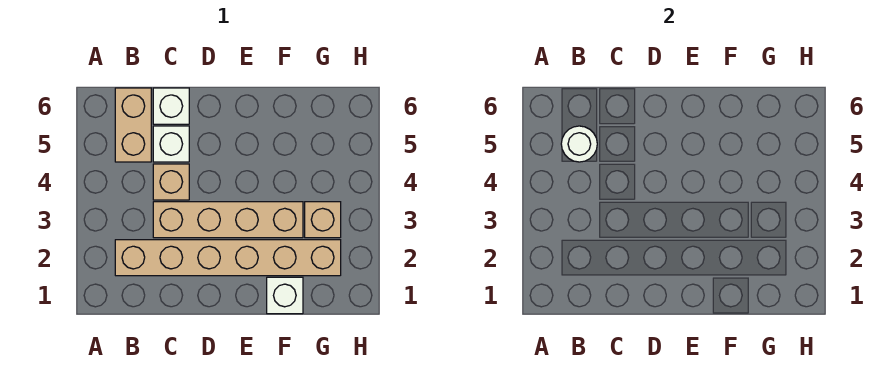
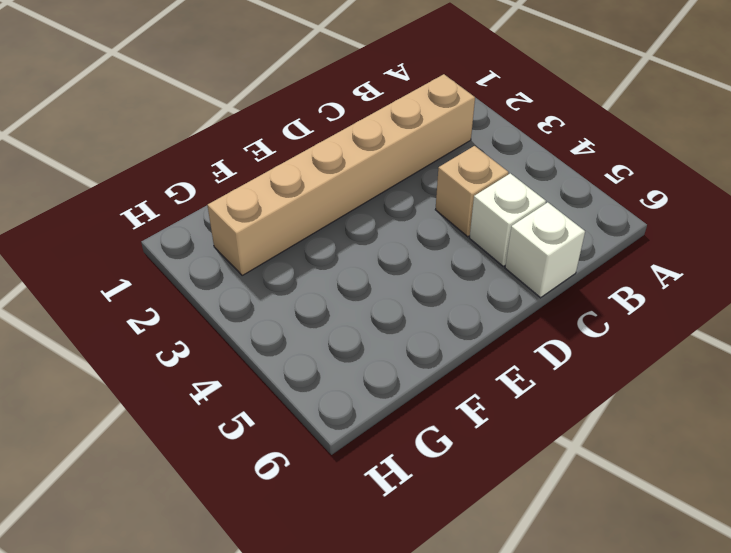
none -> tan 1x2 brick [115,88,151,162]
none -> tan 1x4 brick [153,202,303,238]

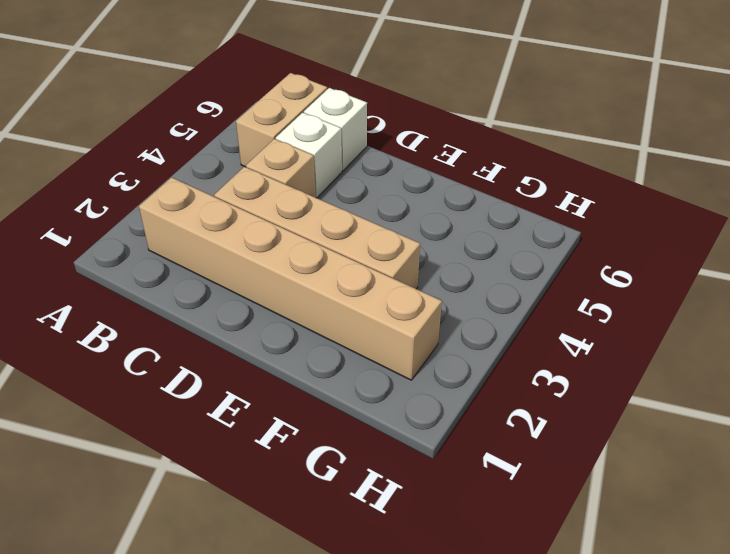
none -> white 1x1 brick [267,277,303,314]
none -> tan 1x1 brick [305,202,341,238]

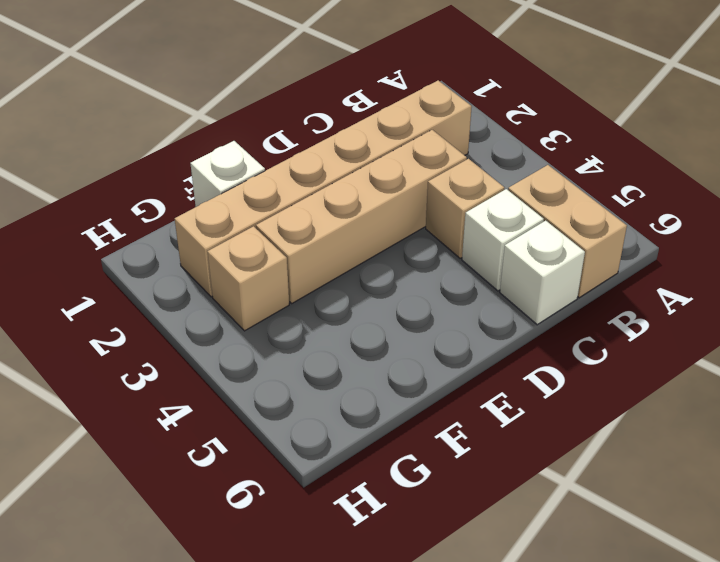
none -> white 1x1 round brick [561,126,597,162]

